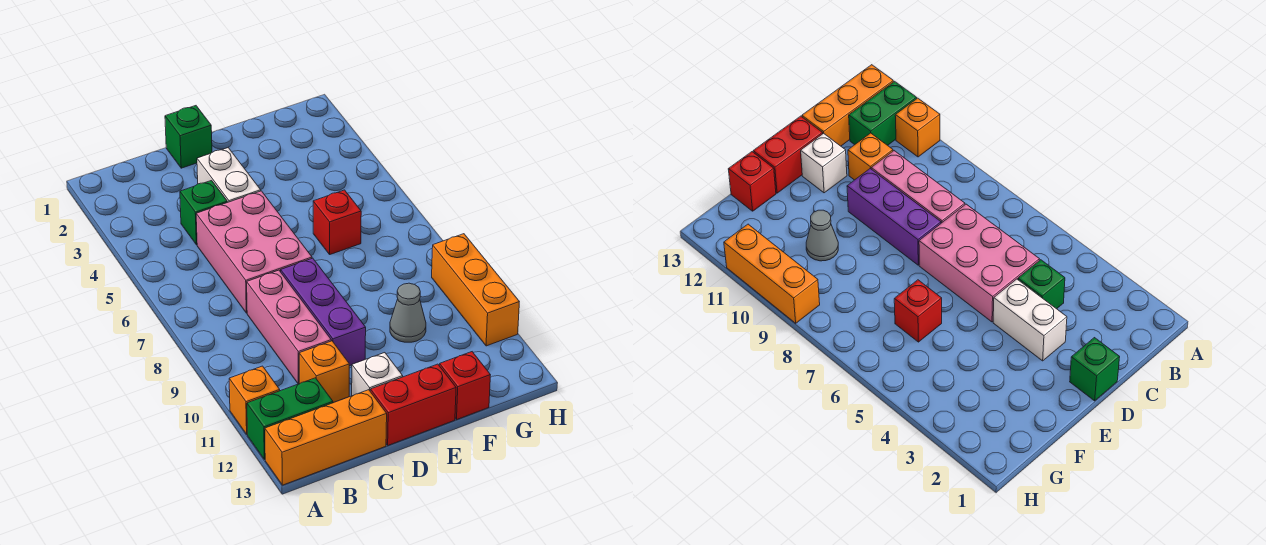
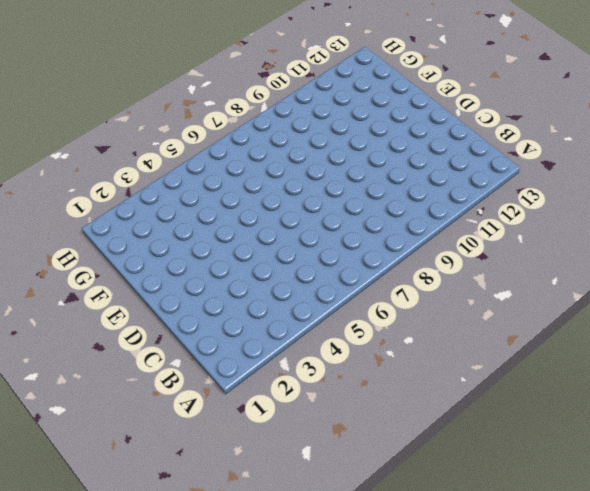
none -> orange 1x1 brick [229,366,280,434]
none -> green 1x2 brick [247,378,333,460]
none -> orange 1x3 brick [265,390,387,485]

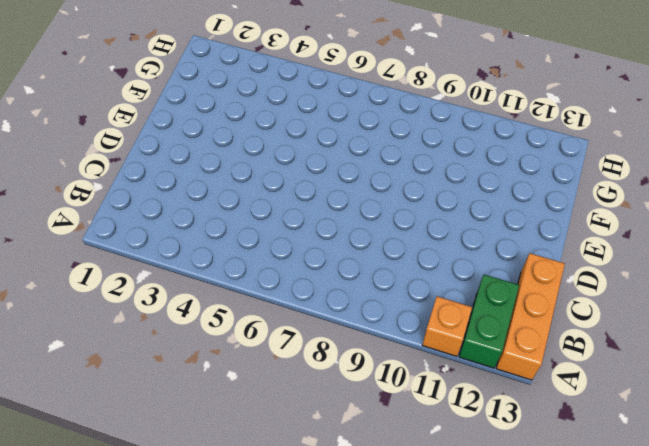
none -> green 1x1 brick [180,181,227,245]
none -> pink 2x3 brick [196,191,312,313]
none -> pink 1x3 brick [247,270,331,384]

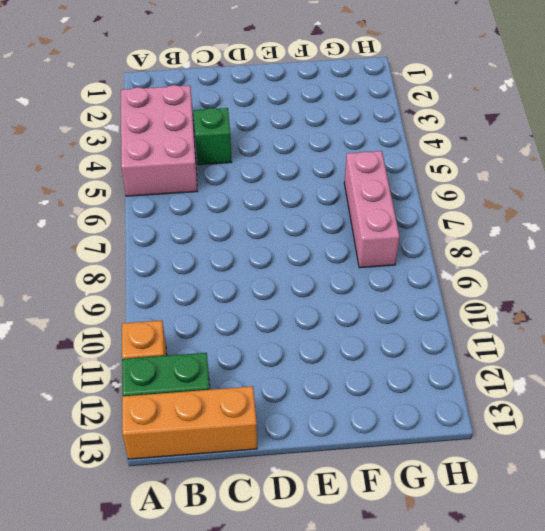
pink 2x3 brick [121,85,197,196] -> pink 2x3 brick moved to [196,191,312,313]
pink 1x3 brick [344,151,400,268] -> pink 1x3 brick moved to [247,270,331,384]
none -> orange 1x1 brick [299,341,349,403]
none -> green 1x1 brick [165,106,212,168]
none -> white 1x2 brick [197,148,261,202]

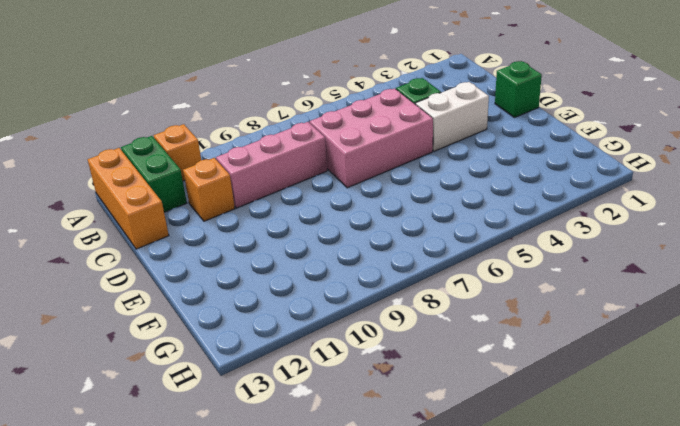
none -> purple 1x3 brick [281,258,366,366]
none -> white 1x1 brick [352,353,403,396]
none -> red 1x2 brick [370,364,456,445]

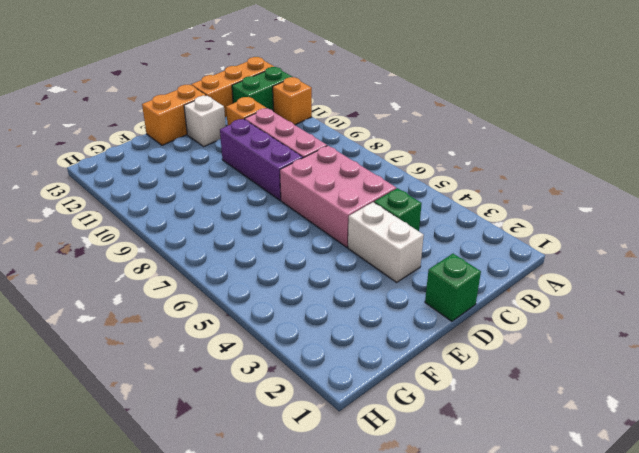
orange 1x2 brick [142,85,206,145] -> red 1x2 brick [370,364,456,445]
none -> red 1x1 brick [313,190,361,254]
none -> grey 1x1 cone [390,283,426,342]
none -> red 1x1 brick [440,352,490,419]

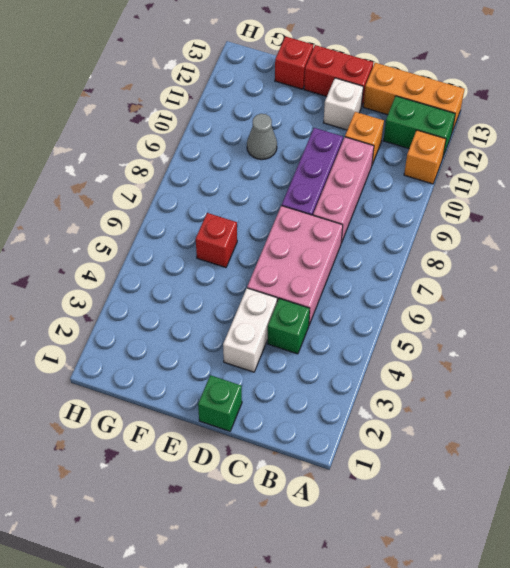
none -> orange 1x3 brick [432,234,519,346]

